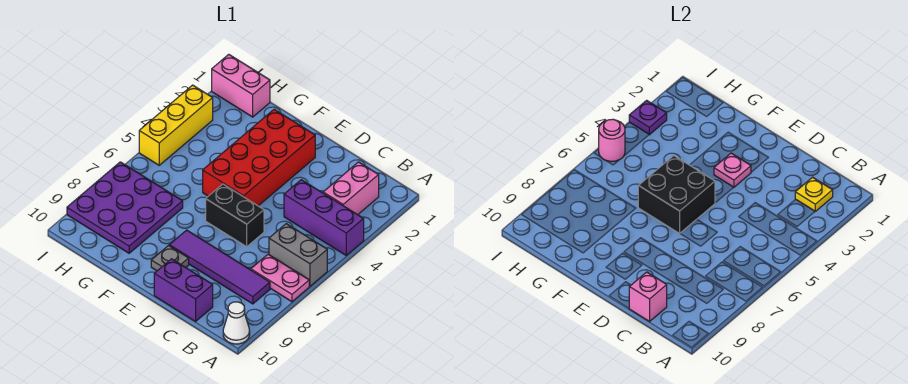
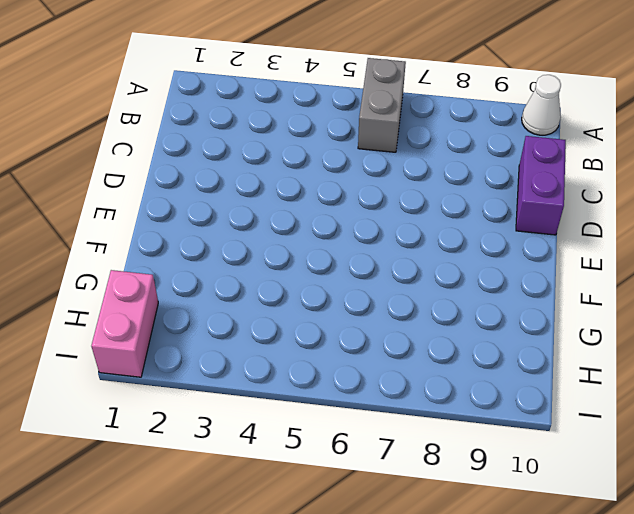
none -> purple 1x3 brick [284,180,364,255]
none -> pink 1x2 plate [251,254,309,302]
none -> pink 1x2 brick [323,162,379,215]

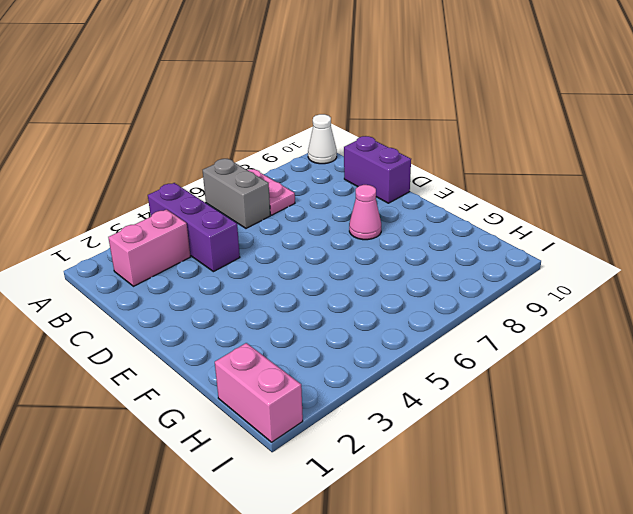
pink 1x1 cone [349,185,381,240] -> purple 1x4 tile [169,230,270,304]
none -> black 1x2 brick [206,184,264,247]
none -> red 2x4 brick [203,109,315,206]
none -> grey 1x1 plate [151,246,189,271]

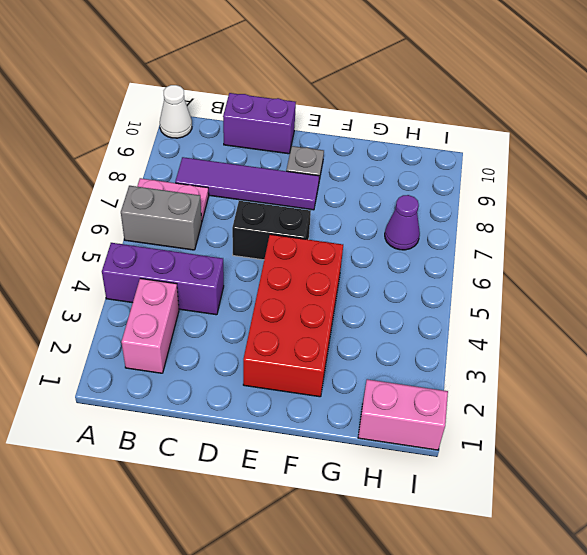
purple 1x1 cone [385,195,420,250] -> purple 3x3 plate [67,162,183,253]
none -> yellow 1x3 brick [139,85,213,165]
none -> yellow 1x1 plate [795,177,833,211]
none -> pink 1x1 brick [629,272,667,321]

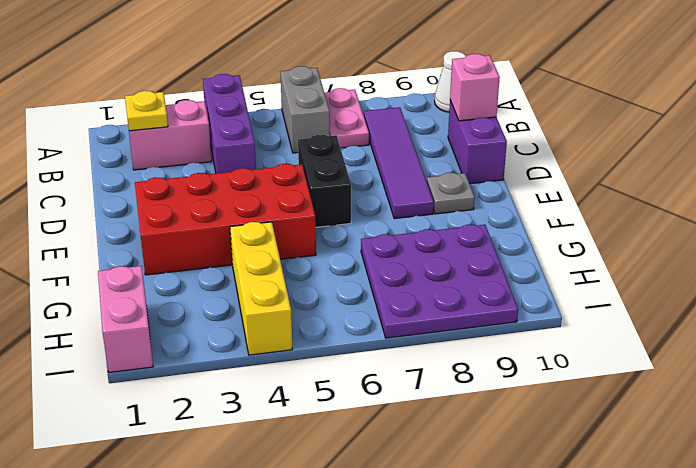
yellow 1x3 brick [230,222,292,355] -> yellow 1x3 brick turned to [139,85,213,165]
none -> pink 1x1 plate [714,153,751,187]
none -> black 2x2 brick [638,156,715,233]
none -> purple 1x1 plate [629,100,667,135]

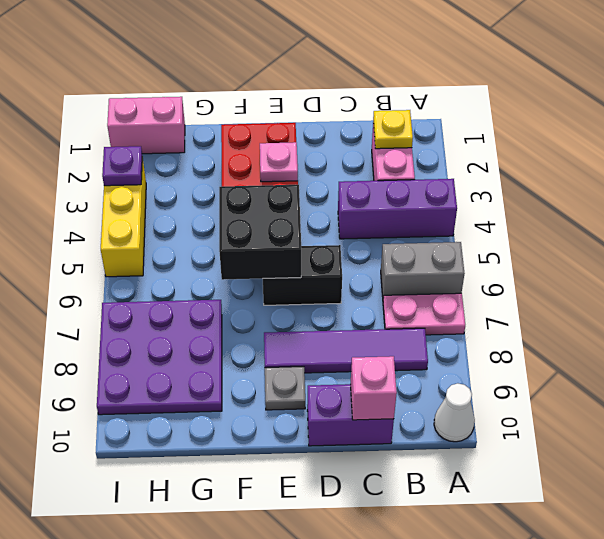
none -> pink 1x1 round brick [599,119,625,161]

